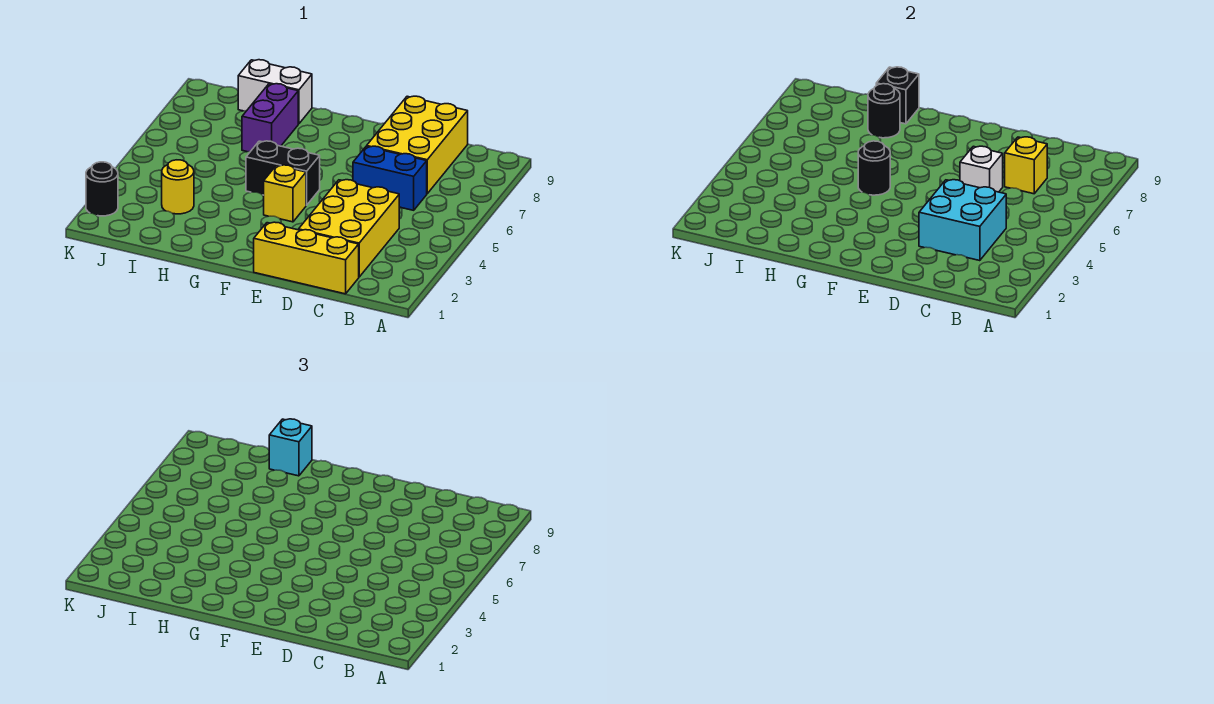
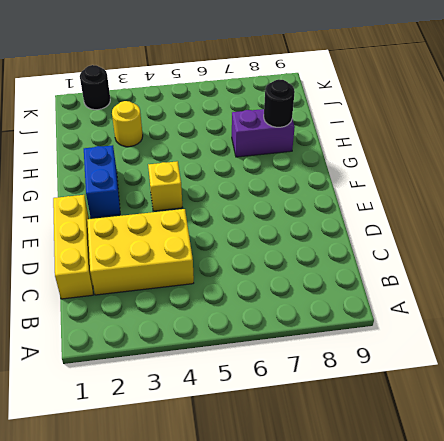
blue 1x2 brick [84,145,120,218] -> blue 1x2 brick moved to [353,146,427,210]
none -> yellow 2x3 brick [367,96,468,194]
none -> black 1x2 brick [246,141,320,205]
none -> white 1x2 brick [238,60,312,124]

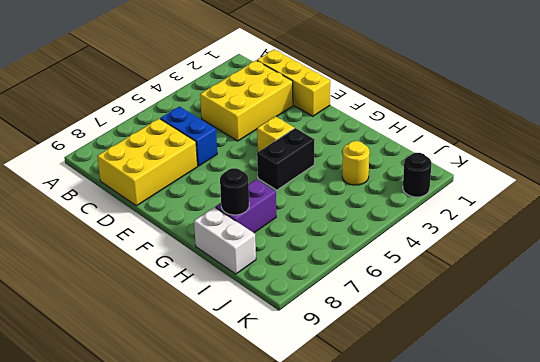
black 1x2 brick [257,128,315,190] -> black 1x2 brick turned to [246,141,320,205]
none -> cyan 2x2 brick [919,180,1006,261]
none -> yellow 1x1 brick [1005,137,1047,194]
none -> white 1x1 brick [960,146,1003,192]

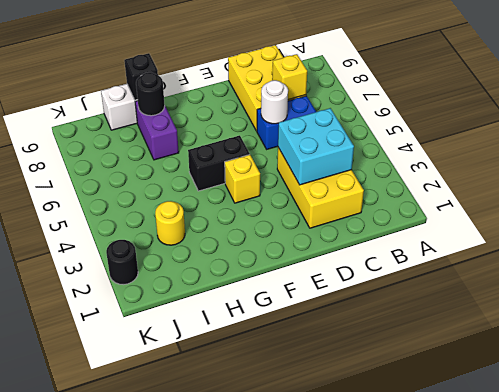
white 1x1 round brick [261,80,288,124] -> white 1x1 brick [960,146,1003,192]
none -> yellow 1x3 brick [254,222,359,294]
none -> black 1x1 round brick [858,141,890,195]
none -> cyan 1x1 brick [269,419,312,476]

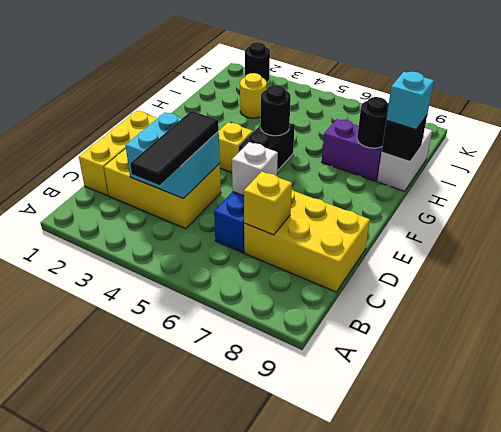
black 1x3 tile [130,111,219,185] -> none

